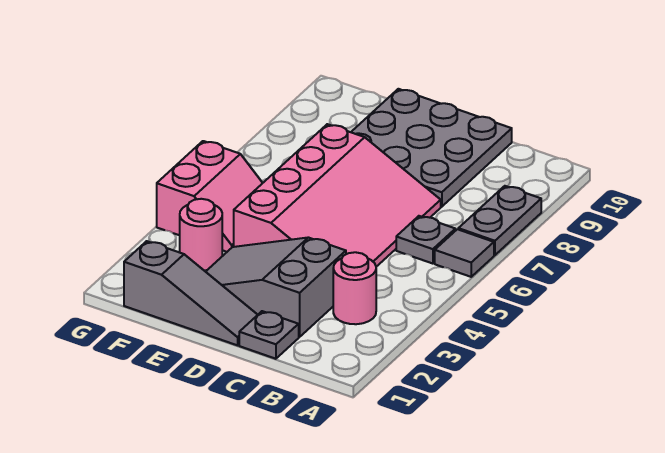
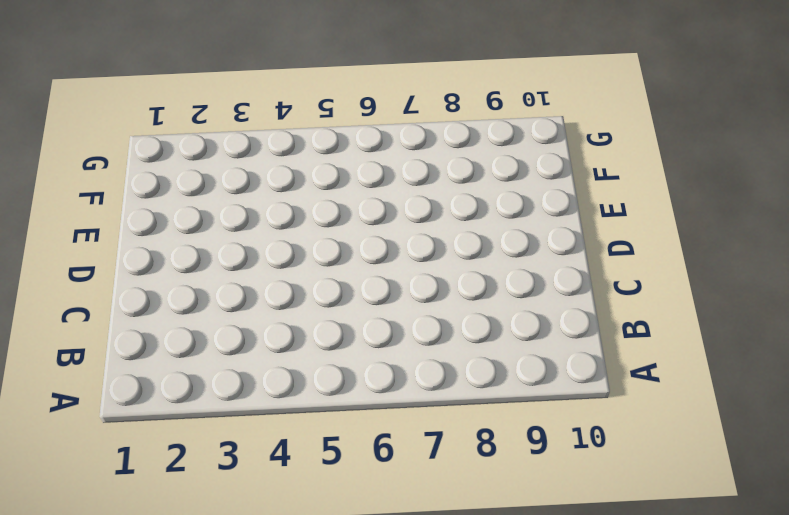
none -> grey 1x1 tile [435,229,494,277]
none -> grey 1x2 plate [458,186,541,255]

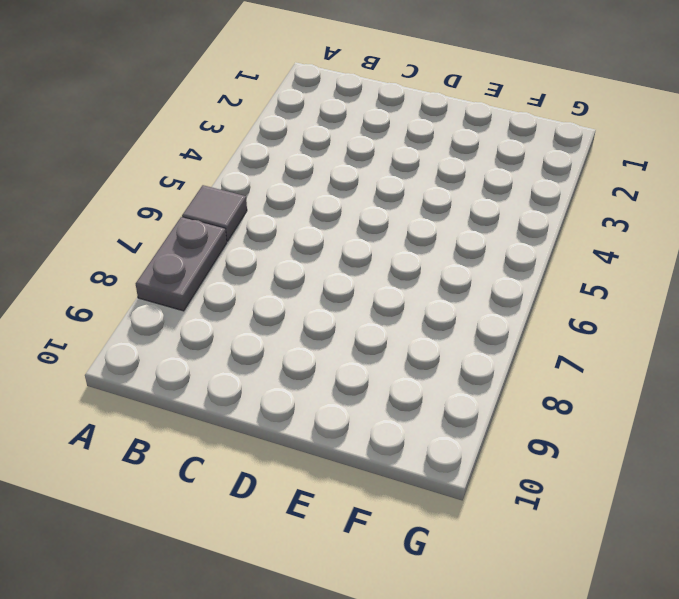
none -> pink 1x1 round brick [333,252,376,324]
none -> grey 1x1 plate [396,216,455,264]

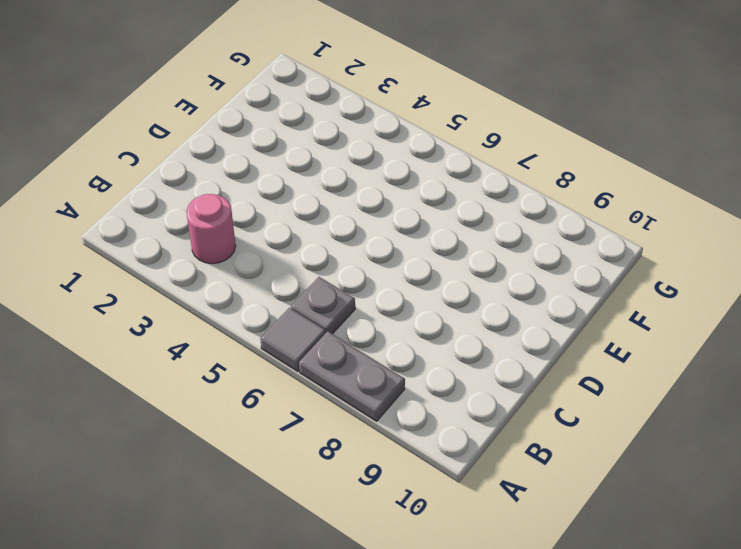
none -> grey 1x1 plate [239,311,299,359]
none -> grey 2x3 slope [206,237,346,337]

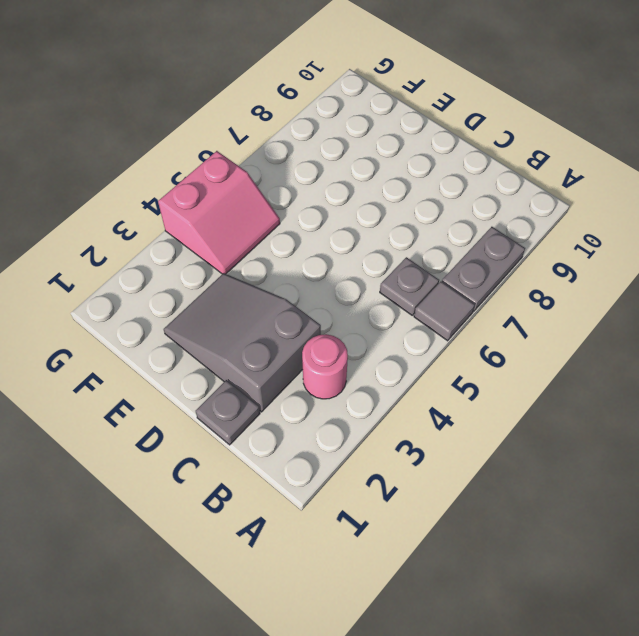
none -> pink 3x4 slope [234,124,441,267]
none -> grey 3x3 plate [351,89,512,207]

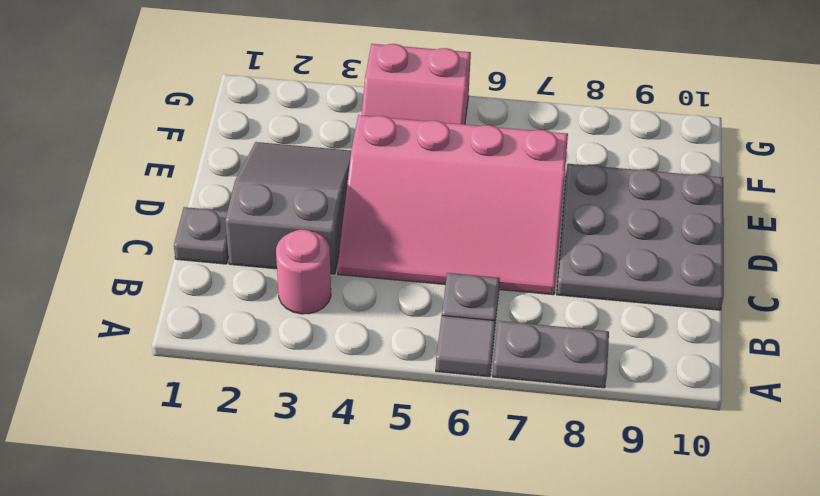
none -> grey 1x3 slope [124,241,257,345]
none -> pink 1x1 round brick [180,199,222,270]

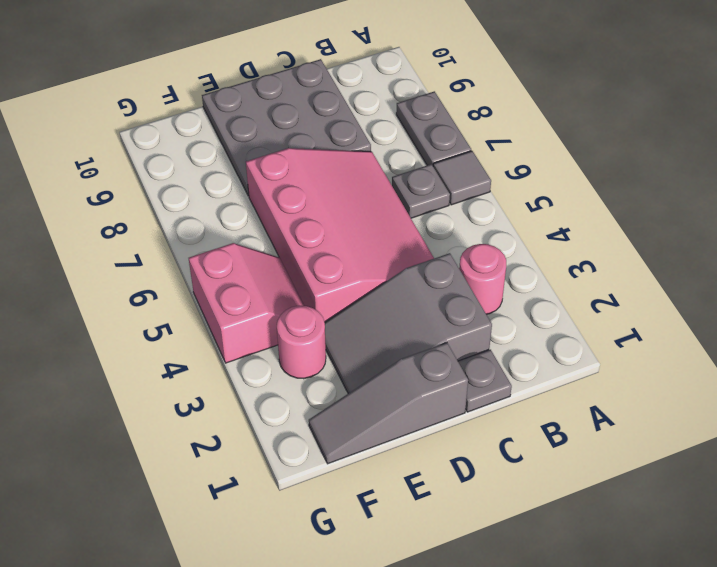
grey 1x3 slope [309,343,468,464] -> grey 1x3 slope turned to [124,241,257,345]

